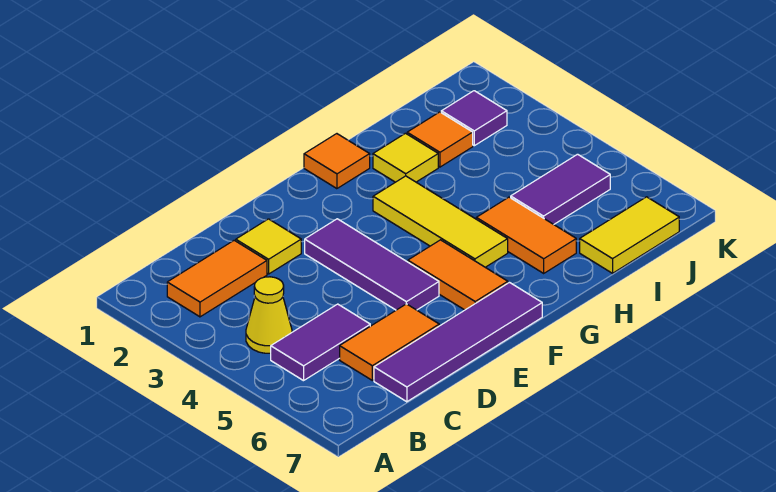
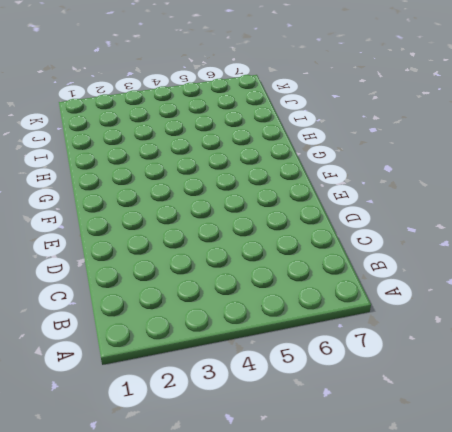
none -> orange 1x2 tile [167,240,267,317]
none -> yellow 1x1 cone [246,277,292,353]
none -> purple 1x2 tile [271,304,370,381]

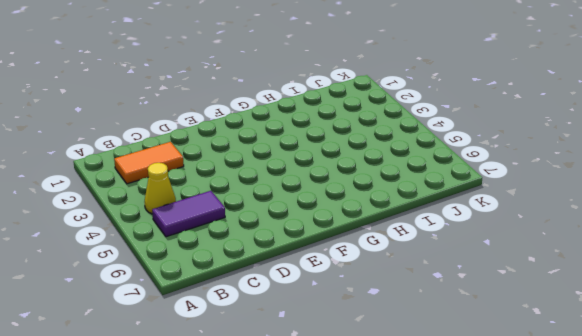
none -> orange 1x2 tile [340,304,439,380]
none -> purple 1x4 tile [374,283,542,402]
none -> yellow 1x1 tile [236,219,301,274]

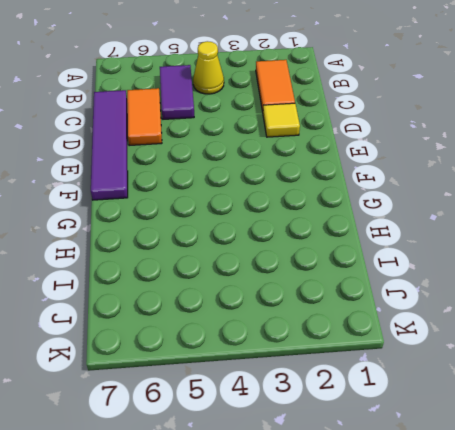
none -> purple 1x3 tile [305,219,439,310]
none -> orange 1x2 tile [408,240,508,310]
none -> orange 1x1 tile [304,134,370,189]

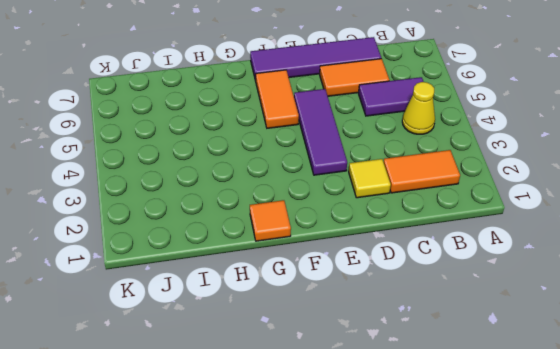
none -> yellow 1x3 tile [373,176,508,267]
none -> yellow 1x1 tile [373,133,438,182]
none -> orange 1x2 tile [476,197,576,273]

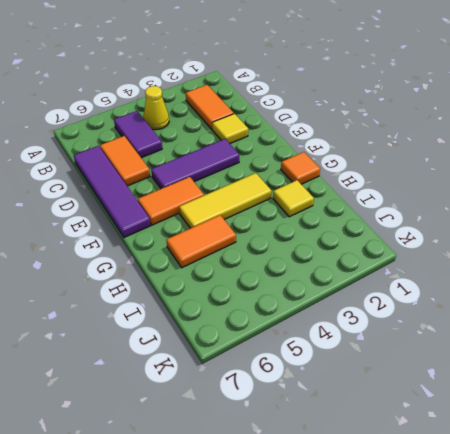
none -> orange 1x1 tile [407,112,473,167]
none -> purple 1x2 tile [511,154,610,224]
none -> yellow 1x2 tile [580,197,679,273]

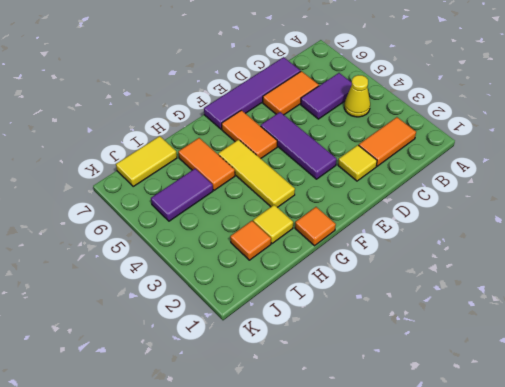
none -> purple 1x1 tile [441,91,507,146]

